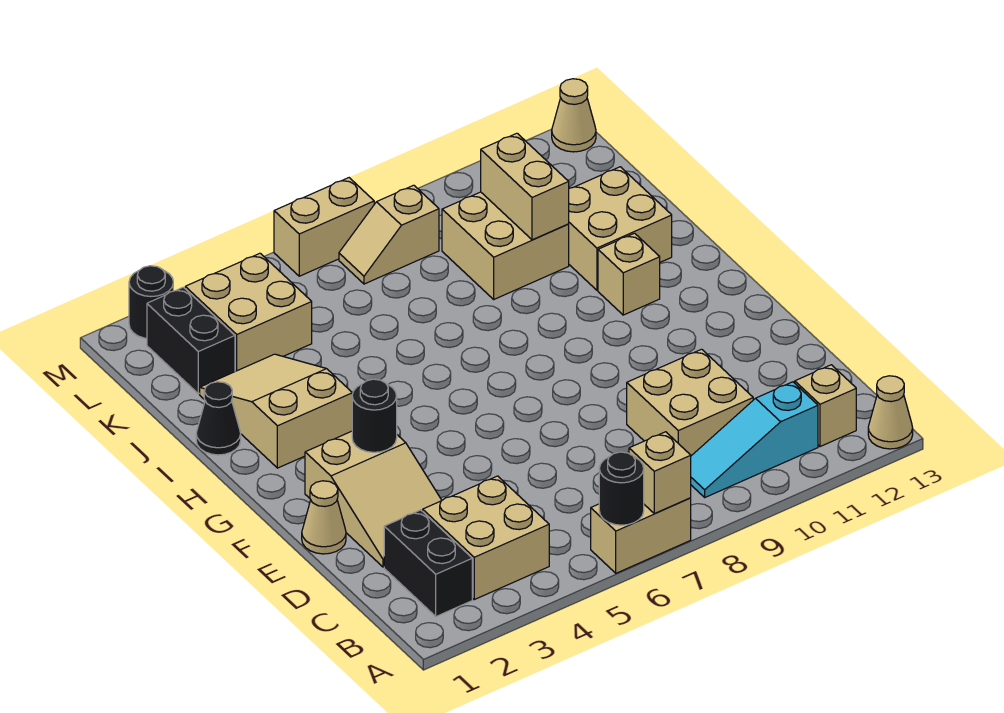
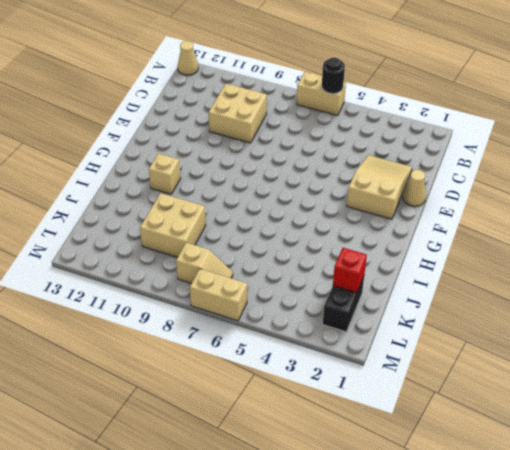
red 1x1 brick [333,248,367,293] -> none
none -> black 1x2 brick [384,510,472,616]
none -> tan 2x2 brick [423,476,549,600]
none -> cyan 1x3 slope [691,382,818,497]

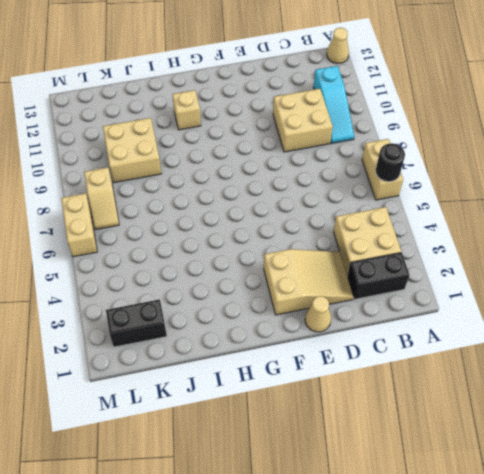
none -> tan 1x1 brick [795,365,856,447]
none -> tan 2x3 slope [200,354,352,468]
none -> black 1x1 cone [196,382,241,455]

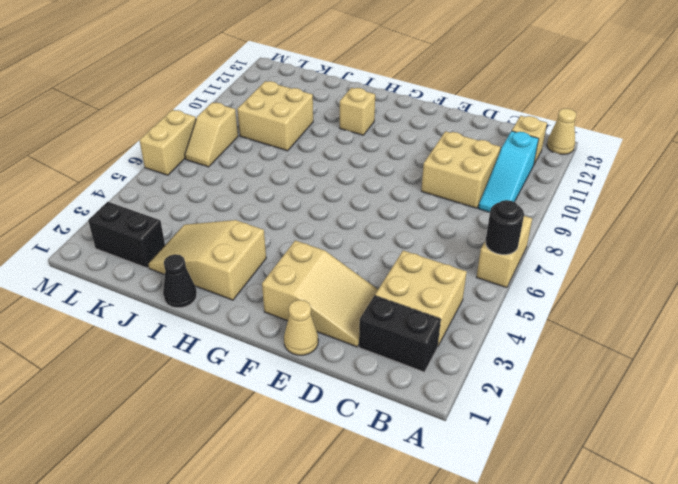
none -> tan 2x2 brick [569,167,672,290]
none -> tan 2x2 brick [185,253,312,371]
none -> black 1x1 round brick [129,266,173,338]

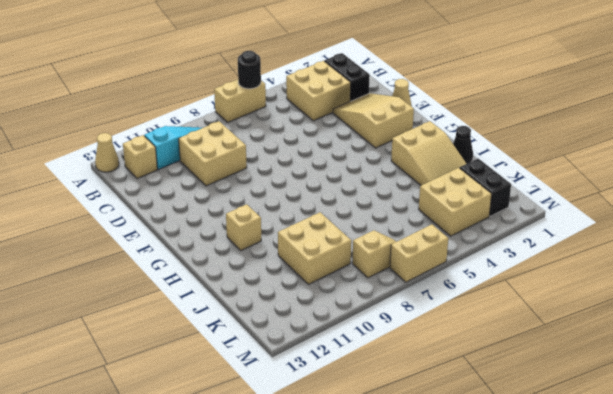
none -> tan 2x2 brick [569,167,672,290]
none -> black 1x1 round brick [129,266,173,338]
none -> tan 1x1 cone [552,79,596,152]

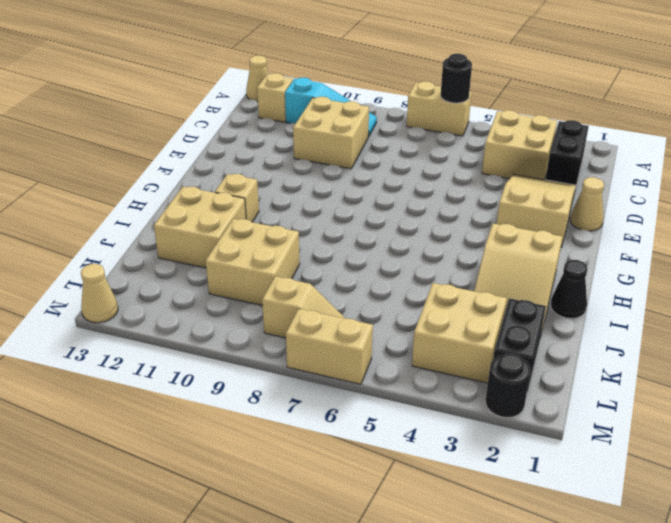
none -> tan 1x1 brick [629,432,691,514]
none -> black 1x1 round brick [352,379,397,452]
none -> tan 1x2 brick [481,133,569,240]

